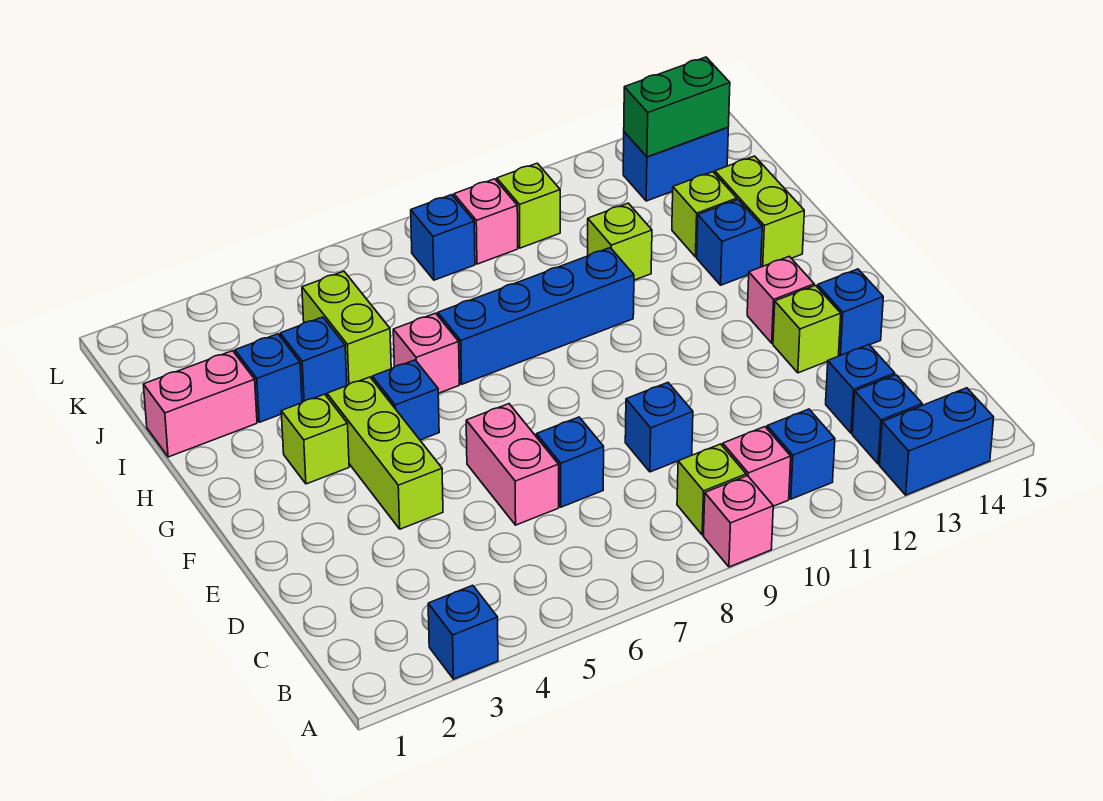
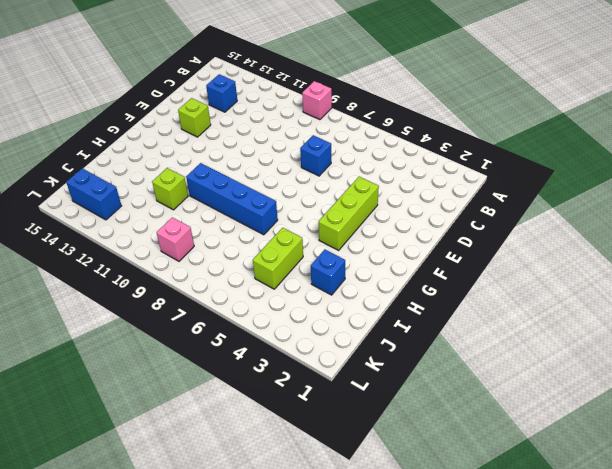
none -> blue 1x1 brick [428,585,498,679]
none -> blue 1x2 brick [879,388,994,495]
none -> lime 1x1 brick [677,444,746,535]
none -> pink 1x1 brick [723,427,791,506]

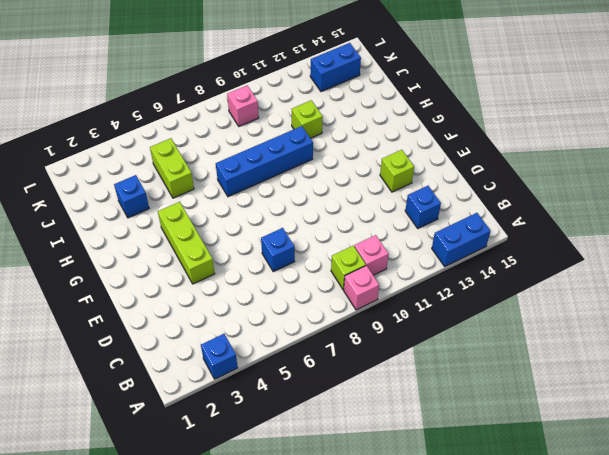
none -> blue 1x1 brick [767,409,835,499]
none -> blue 1x1 brick [852,375,922,464]
none -> pink 1x2 brick [466,404,559,525]
none -> blue 1x1 brick [625,383,693,472]

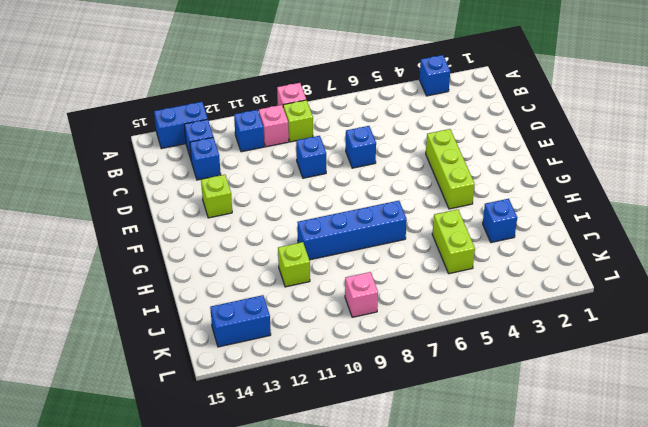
none -> pink 1x2 brick [466,404,559,525]
none -> blue 1x1 brick [818,269,883,355]
none -> pink 1x1 brick [747,256,814,343]
none -> lime 1x1 brick [281,394,349,484]

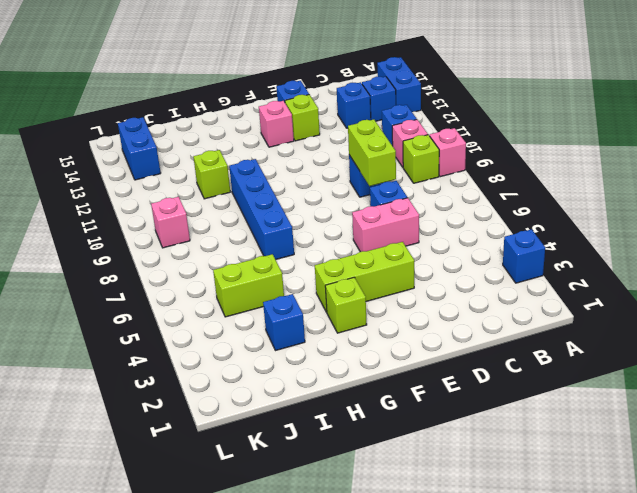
lime 1x2 brick [348,119,396,186] -> lime 1x2 brick turned to [715,156,804,267]
none -> blue 1x1 brick [372,360,439,440]
none -> pink 1x1 brick [393,313,459,393]
none -> blue 1x1 brick [697,200,762,285]
none -> pink 1x2 brick [143,351,257,457]

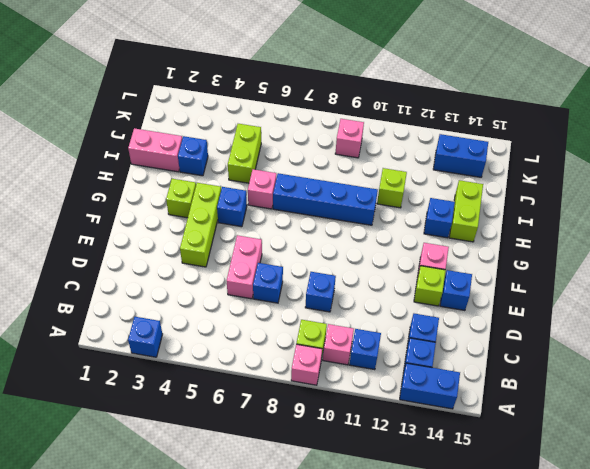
none -> blue 1x1 brick [280,317,347,402]
none -> lime 1x1 brick [672,172,737,257]
none -> blue 1x1 brick [411,195,475,280]
none -> lime 1x1 brick [497,163,560,248]

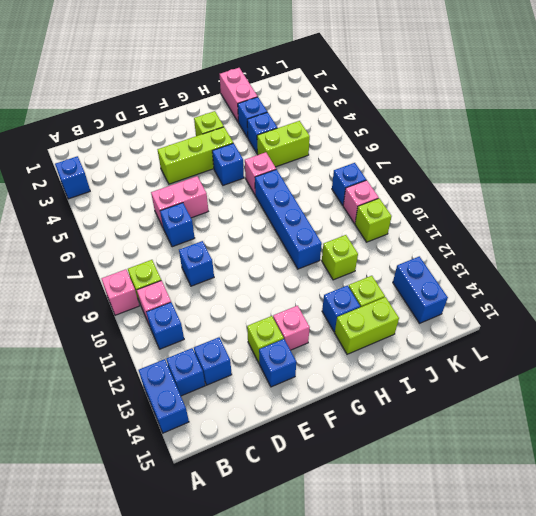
none -> green 1x2 brick [624,57,730,157]

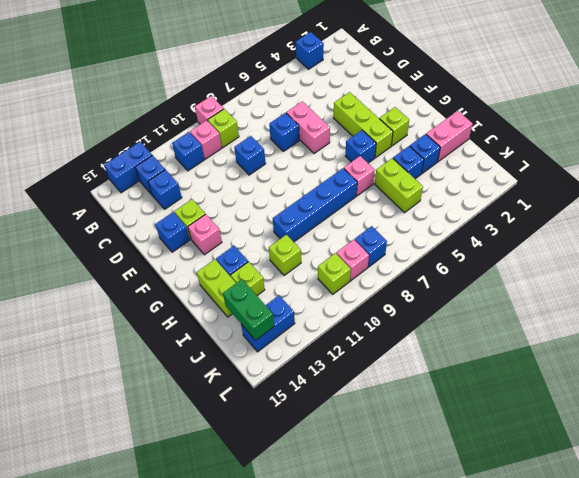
green 1x2 brick [223,279,274,340] -> green 1x2 brick turned to [624,57,730,157]

